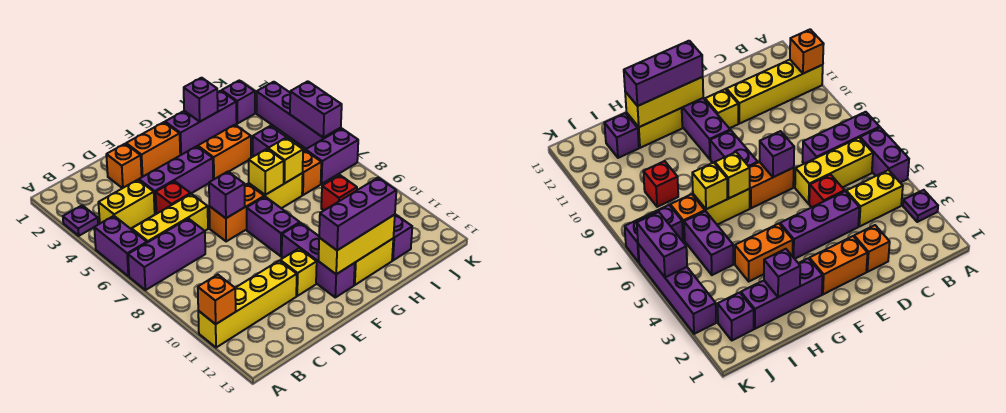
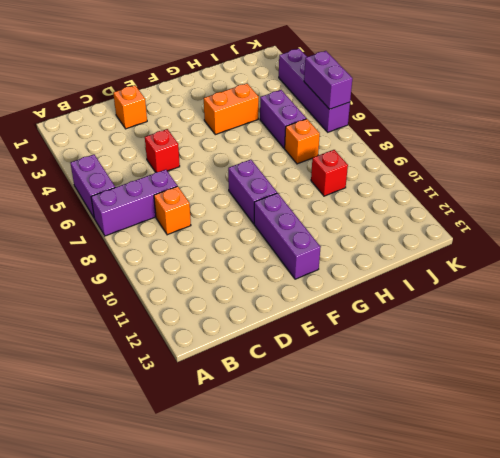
orange 1x1 brick [154,186,191,235] -> orange 1x1 brick moved to [198,275,236,324]
none -> purple 1x1 plate [63,205,98,236]
none -> yellow 1x4 brick [198,261,297,348]
none -> yellow 1x2 brick [98,180,155,229]
none -> yellow 1x3 brick [132,194,208,243]

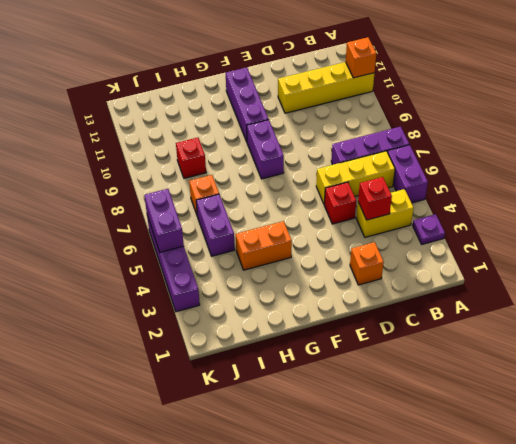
red 1x1 brick [358,177,392,220] -> none
none -> purple 1x3 brick [139,146,213,214]
none -> orange 1x2 brick [126,122,180,177]
none -> orange 1x2 brick [209,184,264,242]
none -> yellow 1x1 brick [280,248,317,296]

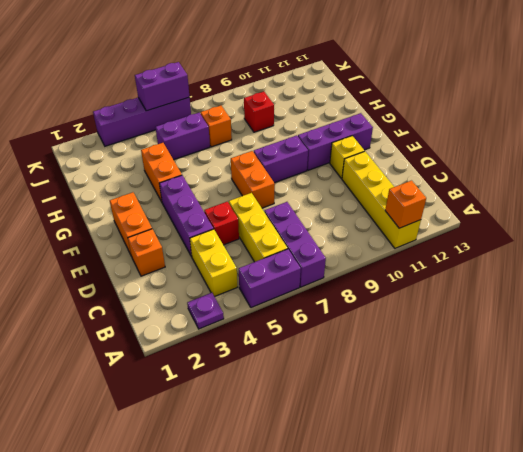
none -> purple 1x3 brick [165,91,237,155]
none -> yellow 1x2 brick [249,173,303,208]
none -> yellow 1x2 brick [354,239,393,285]
none -> purple 1x1 brick [392,214,412,260]

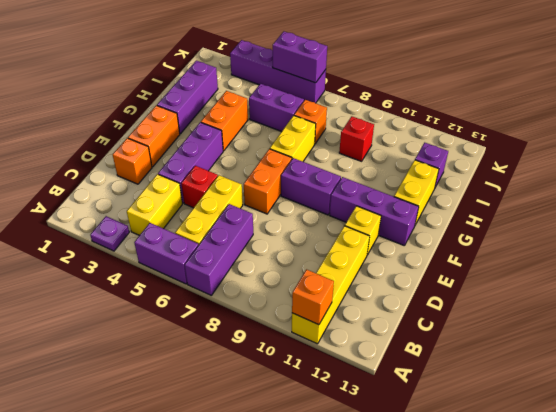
none -> purple 1x1 brick [222,80,255,124]
none -> purple 1x2 brick [306,128,358,184]
none -> purple 1x1 brick [209,172,245,218]
none -> yellow 1x3 brick [319,215,395,274]

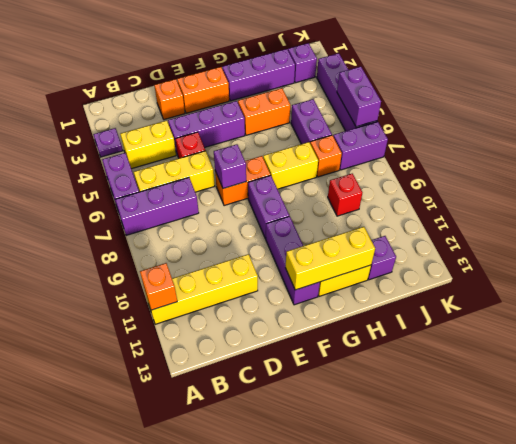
none -> yellow 1x1 brick [280,248,317,296]
none -> yellow 1x1 brick [249,149,284,195]
none -> purple 1x1 brick [184,78,218,122]
none -> yellow 1x1 brick [268,138,303,184]

